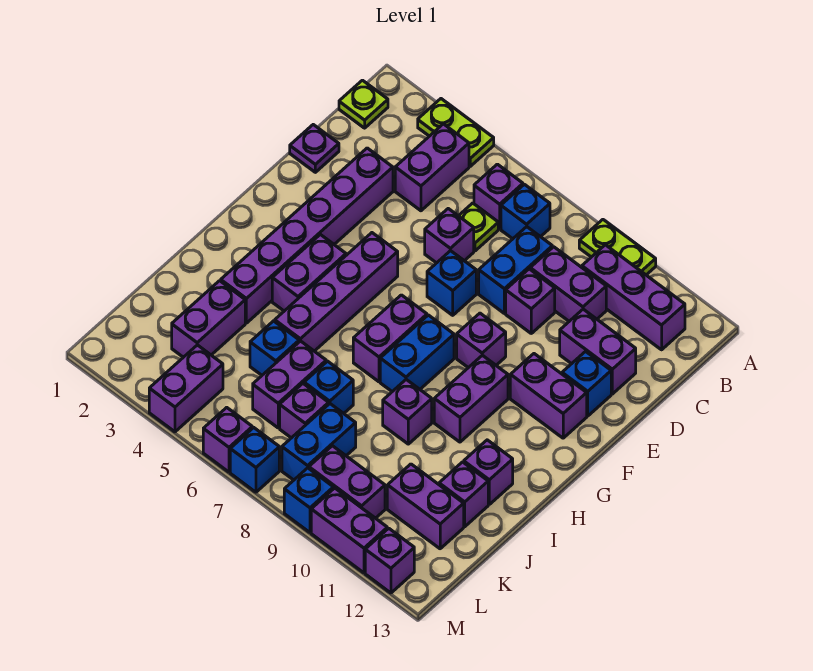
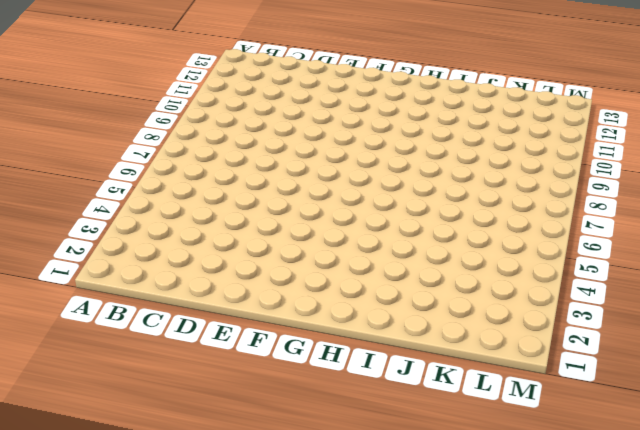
none -> lime 1x2 plate [418,99,494,166]
none -> lime 1x2 plate [579,220,656,275]
none -> lime 1x1 plate [339,80,388,128]
none -> purple 1x2 brick [395,124,469,211]

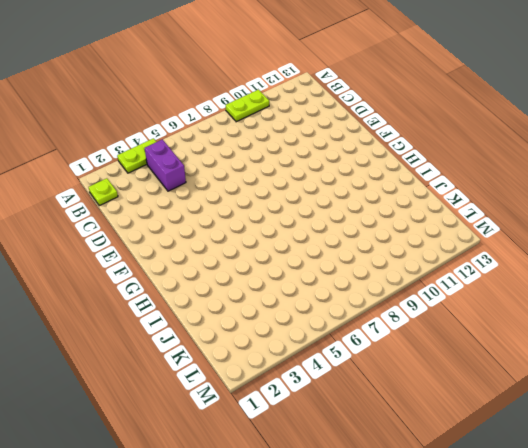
none -> purple 1x1 brick [474,164,523,229]
none -> blue 1x1 brick [501,184,550,239]
none -> purple 1x3 brick [582,245,685,350]
none -> lime 1x1 plate [459,203,498,251]

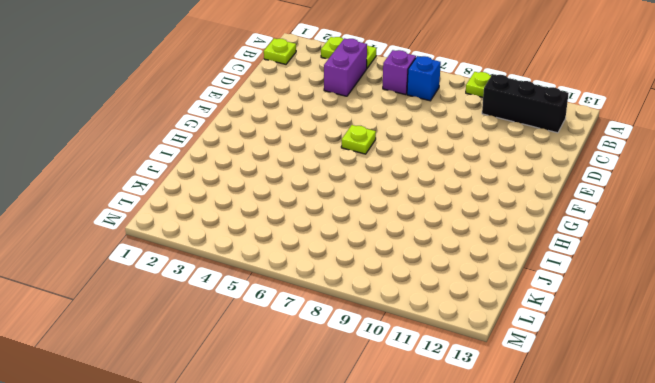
black 1x3 brick [482,74,569,133] -> purple 1x3 brick [582,245,685,350]
lime 1x1 plate [341,125,376,154] -> lime 1x1 plate moved to [459,203,498,251]
none -> blue 1x2 brick [479,227,552,313]
none -> purple 1x2 brick [530,247,606,321]
none -> purple 1x1 plate [290,125,339,172]
none -> purple 1x6 brick [221,148,393,323]

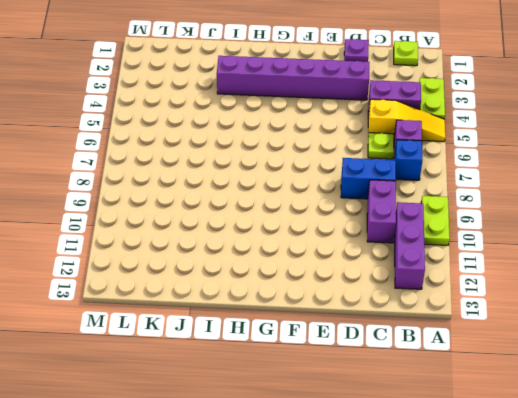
yellow 1x3 slope [368,99,445,141] -> none
none -> purple 1x1 brick [425,209,474,263]
none -> purple 1x1 brick [506,269,555,333]
none -> purple 1x2 brick [560,309,636,394]
none -> blue 1x1 brick [427,251,476,315]

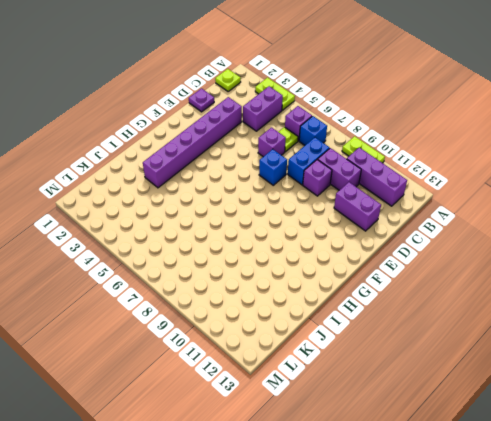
none -> blue 1x1 brick [562,352,611,416]
none -> purple 1x4 brick [275,233,398,351]
none -> purple 1x1 brick [457,313,506,368]
none -> purple 1x2 brick [510,354,587,438]

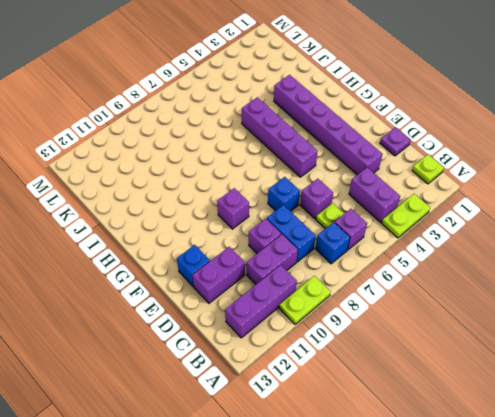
none -> purple 1x2 brick [510,354,587,438]
none -> purple 1x2 brick [272,234,346,311]
none -> purple 1x2 brick [353,295,427,382]
none -> blue 1x2 brick [380,315,454,392]

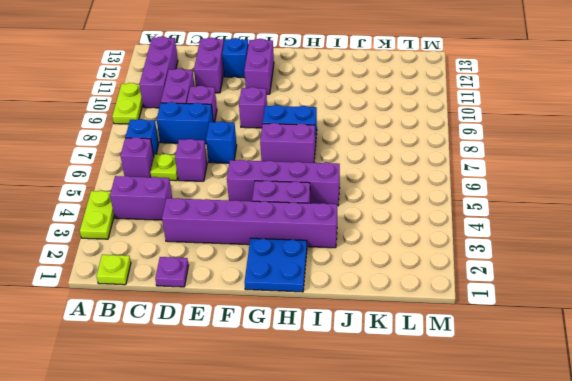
blue 2x2 plate [244,238,307,292] -> none
none -> purple 1x2 brick [434,355,508,442]
none -> purple 1x1 brick [383,380,432,444]
none -> purple 1x1 brick [464,440,513,504]
none -> purple 1x2 brick [172,281,245,357]

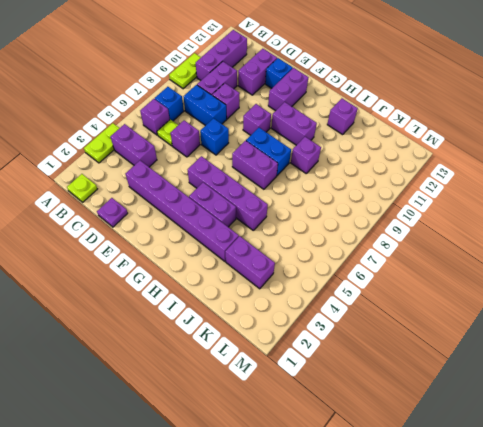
none -> blue 1x1 brick [250,321,299,375]
none -> purple 1x2 brick [253,341,326,428]
none -> blue 1x1 brick [304,361,353,413]
none -> purple 1x1 brick [439,462,488,527]

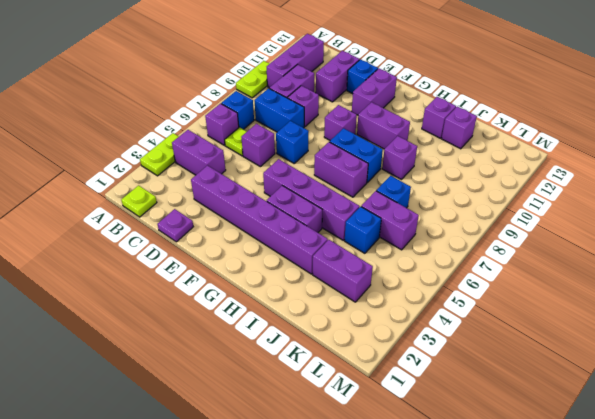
none -> purple 1x1 brick [280,384,329,438]
none -> blue 1x2 brick [282,404,356,480]
none -> purple 1x2 brick [387,464,464,549]
none -> purple 1x2 brick [149,345,223,432]

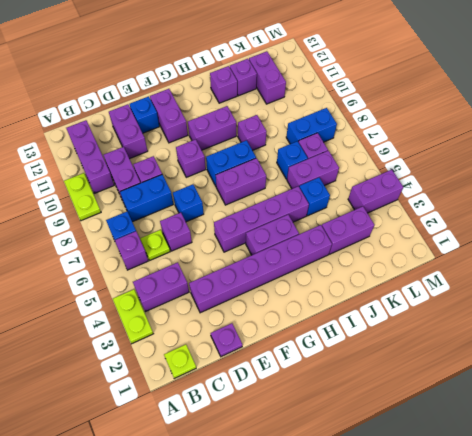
none -> purple 1x2 brick [309,446,385,518]
none -> purple 1x1 brick [203,407,252,472]
none -> blue 1x1 brick [230,428,279,492]
none -> blue 1x1 brick [284,468,333,532]

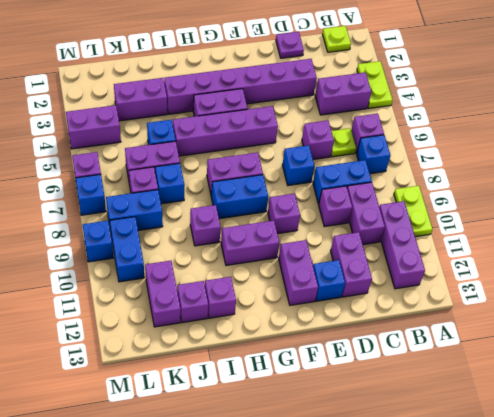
blue 1x2 brick [110,217,144,282] -> purple 1x2 brick [309,446,385,518]
none -> purple 1x2 brick [311,488,387,573]
none -> purple 1x1 brick [365,528,414,593]

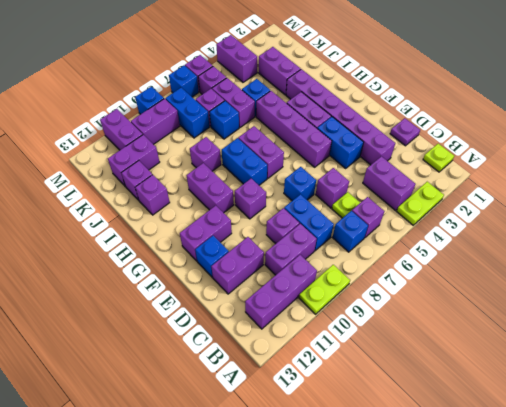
blue 1x2 brick [317,117,364,168] -> none
purple 1x1 brick [198,66,226,94] -> purple 1x1 brick moved to [365,528,414,593]
purple 1x2 brick [100,109,143,150] -> purple 1x2 brick turned to [311,488,387,573]

